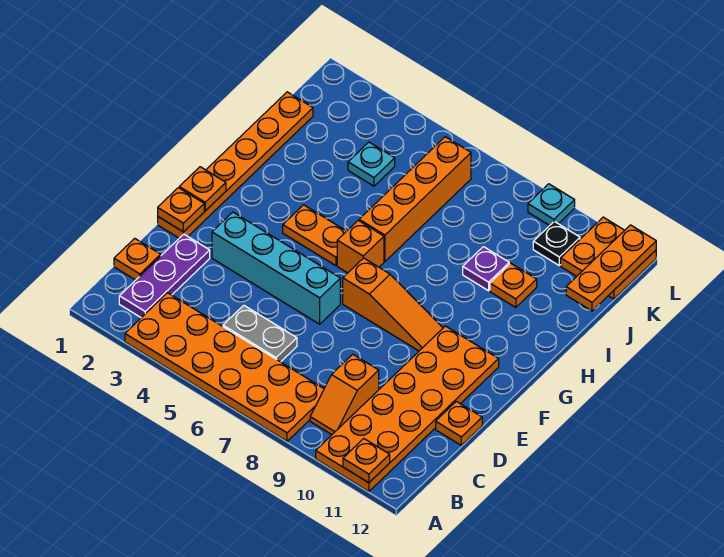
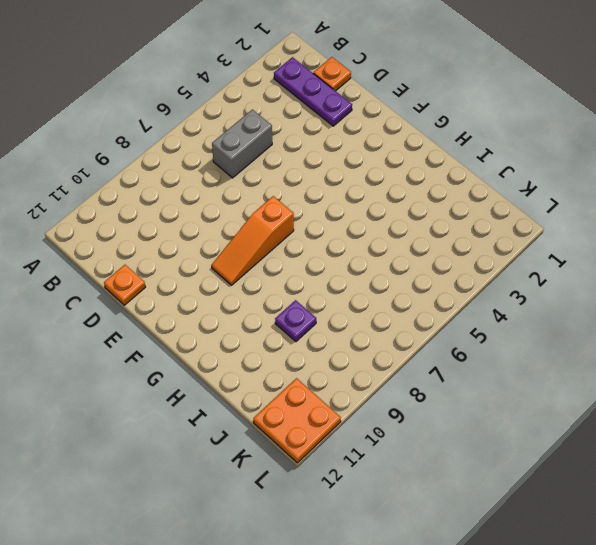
grey 1x2 brick [212,109,272,178] -> grey 1x2 plate [223,305,297,362]
none -> orange 2x6 plate [125,293,324,441]
none -> orange 2x6 plate [316,326,499,492]
none -> orange 1x2 slope [310,354,379,435]

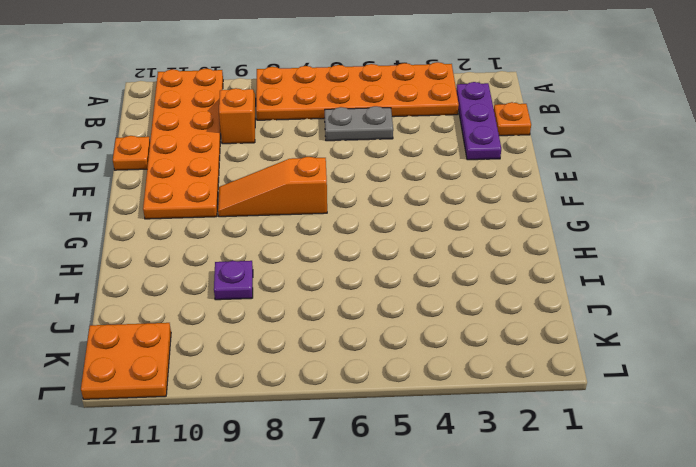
none -> orange 1x6 plate [158,92,313,238]
none -> cyan 1x4 brick [212,212,340,324]
none -> orange 1x2 plate [283,205,346,266]

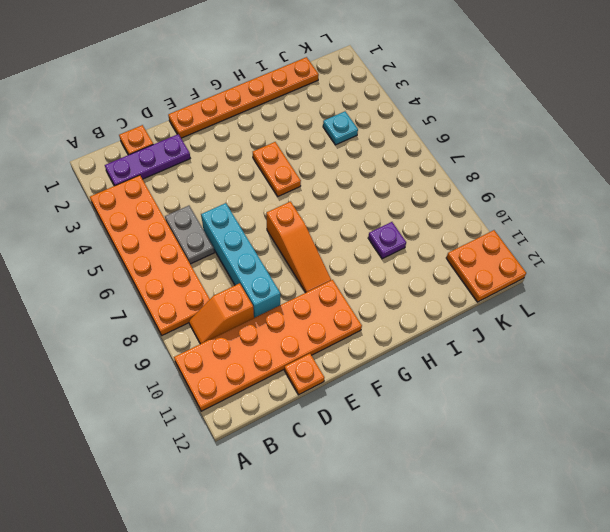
cyan 1x4 brick [201,203,280,318] -> cyan 1x4 brick moved to [212,212,340,324]
none -> orange 1x1 brick [337,221,384,273]
none -> orange 1x4 brick [359,137,471,261]
none -> orange 1x1 plate [490,263,537,307]

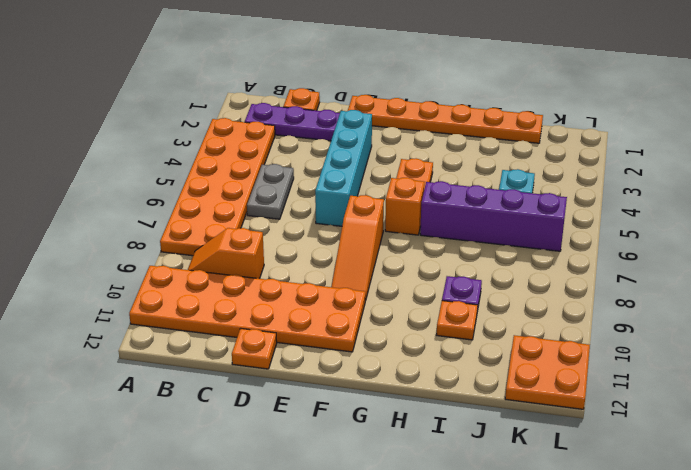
purple 1x4 brick [420,181,567,251] -> orange 1x4 brick [359,137,471,261]
none -> black 1x1 plate [533,222,580,265]
none -> cyan 1x1 plate [528,184,575,225]
none -> orange 1x1 plate [343,439,390,483]

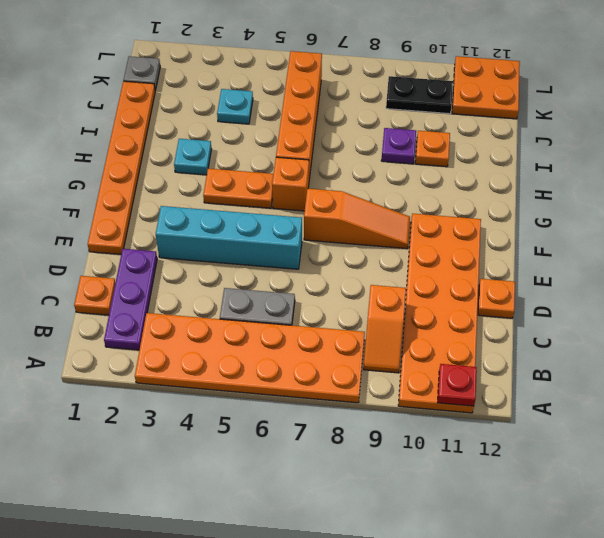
red 1x1 plate [438,364,477,406] -> orange 1x1 plate [343,439,390,483]
cyan 1x1 plate [174,139,211,175] -> cyan 1x1 plate moved to [528,184,575,225]
grey 1x1 plate [123,56,160,91] -> none
black 1x2 plate [386,76,453,114] -> black 1x1 plate [533,222,580,265]
none -> orange 1x1 plate [158,188,204,232]
none -> orange 1x1 plate [179,167,226,211]
none -> orange 1x3 plate [566,225,656,311]

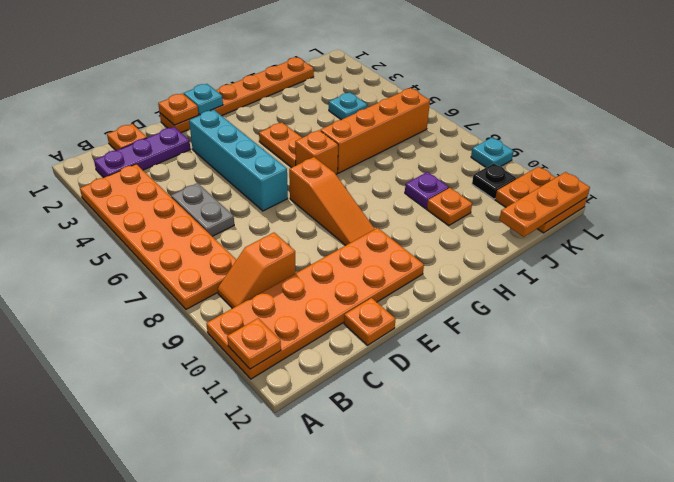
cyan 1x1 plate [184,84,223,115] -> orange 1x1 plate [179,167,226,211]

